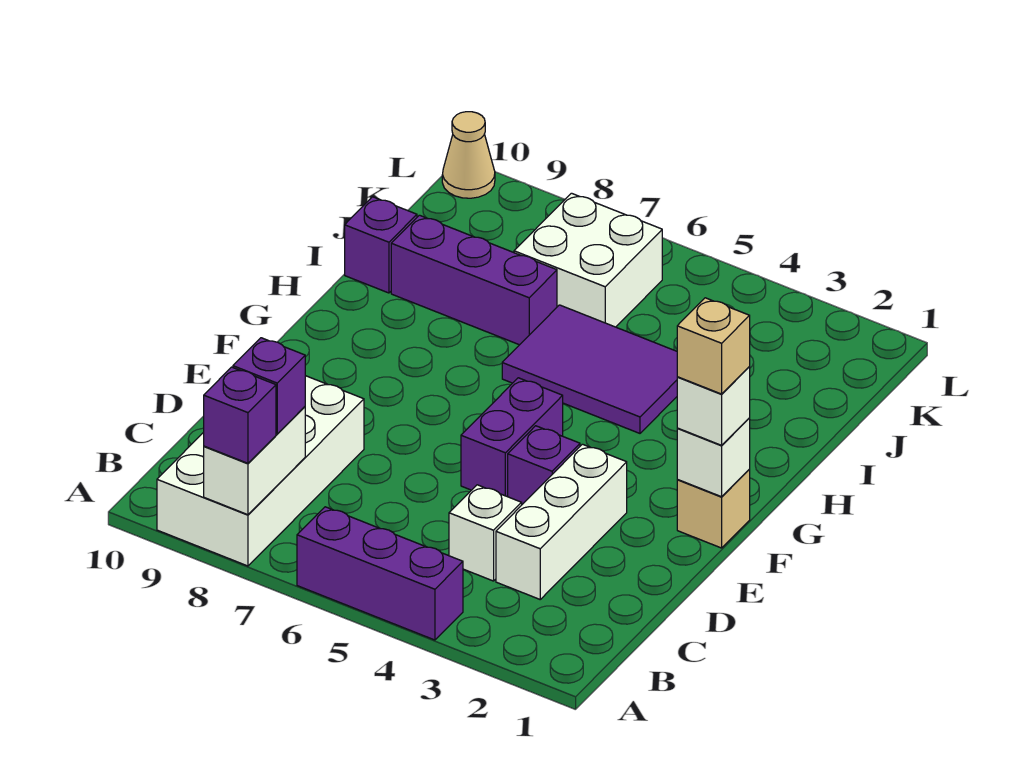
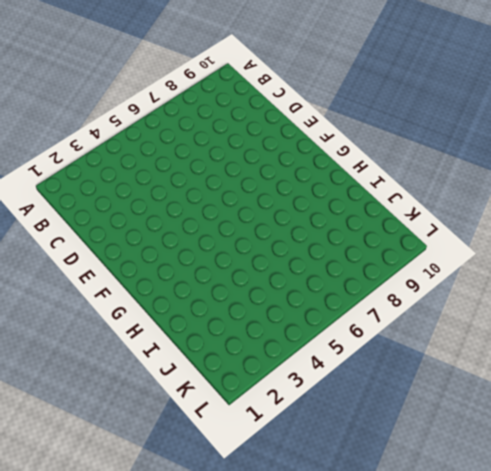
none -> purple 1x3 brick [297,507,463,640]
none -> white 2x4 brick [157,376,364,566]
none -> white 1x3 brick [496,444,627,599]

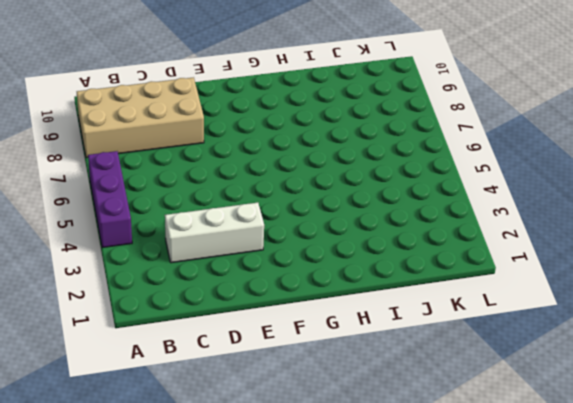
tan 2x4 brick [77,77,204,158] -> white 2x4 brick [157,376,364,566]
none -> white 1x1 brick [449,485,522,581]
none -> purple 1x1 brick [508,426,580,504]
none -> purple 1x2 brick [461,378,563,497]

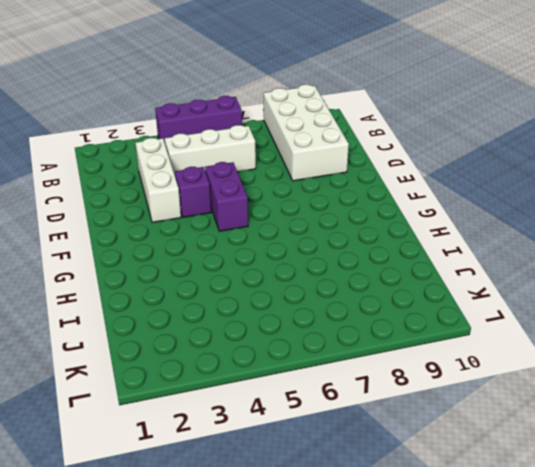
white 1x3 brick [165,125,256,175] -> white 1x1 brick [449,485,522,581]
none -> tan 1x1 brick [677,470,750,548]
none -> purple 2x3 tile [502,305,677,433]
none -> purple 1x3 brick [391,215,557,345]

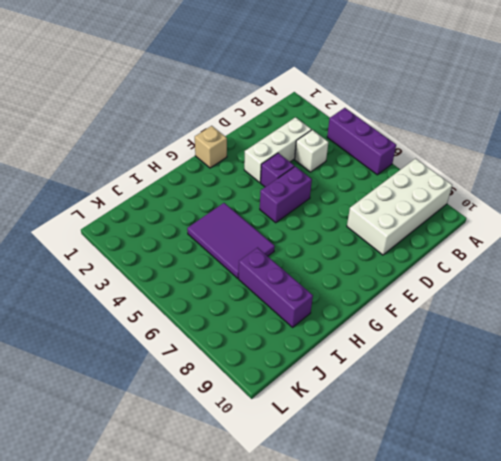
none -> purple 1x1 brick [345,197,417,293]
none -> white 2x2 brick [514,193,662,327]
none -> tan 1x1 cone [442,112,495,198]

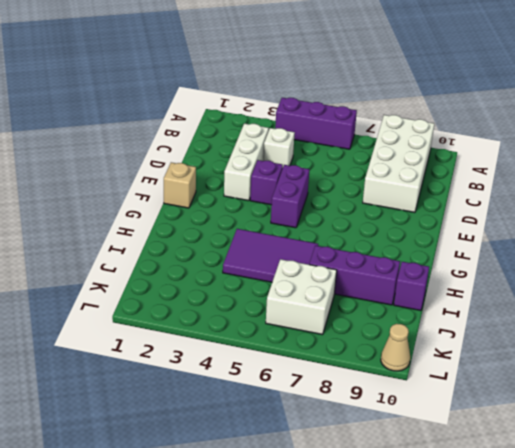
none -> white 1x2 brick [204,407,305,515]
none -> white 1x1 brick [677,418,750,497]
none -> purple 1x1 brick [204,367,276,463]

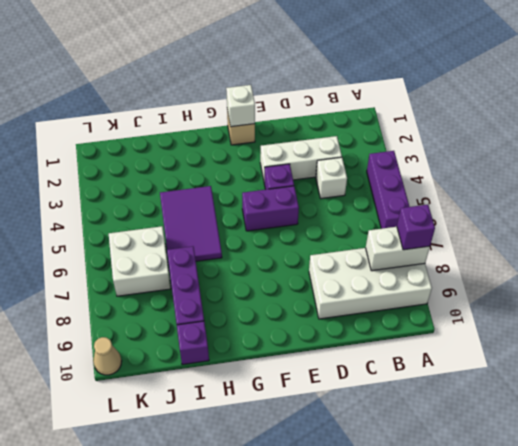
none -> purple 1x1 brick [233,338,305,434]
none -> white 1x1 brick [677,367,750,445]
none -> tan 1x1 brick [677,298,750,394]

